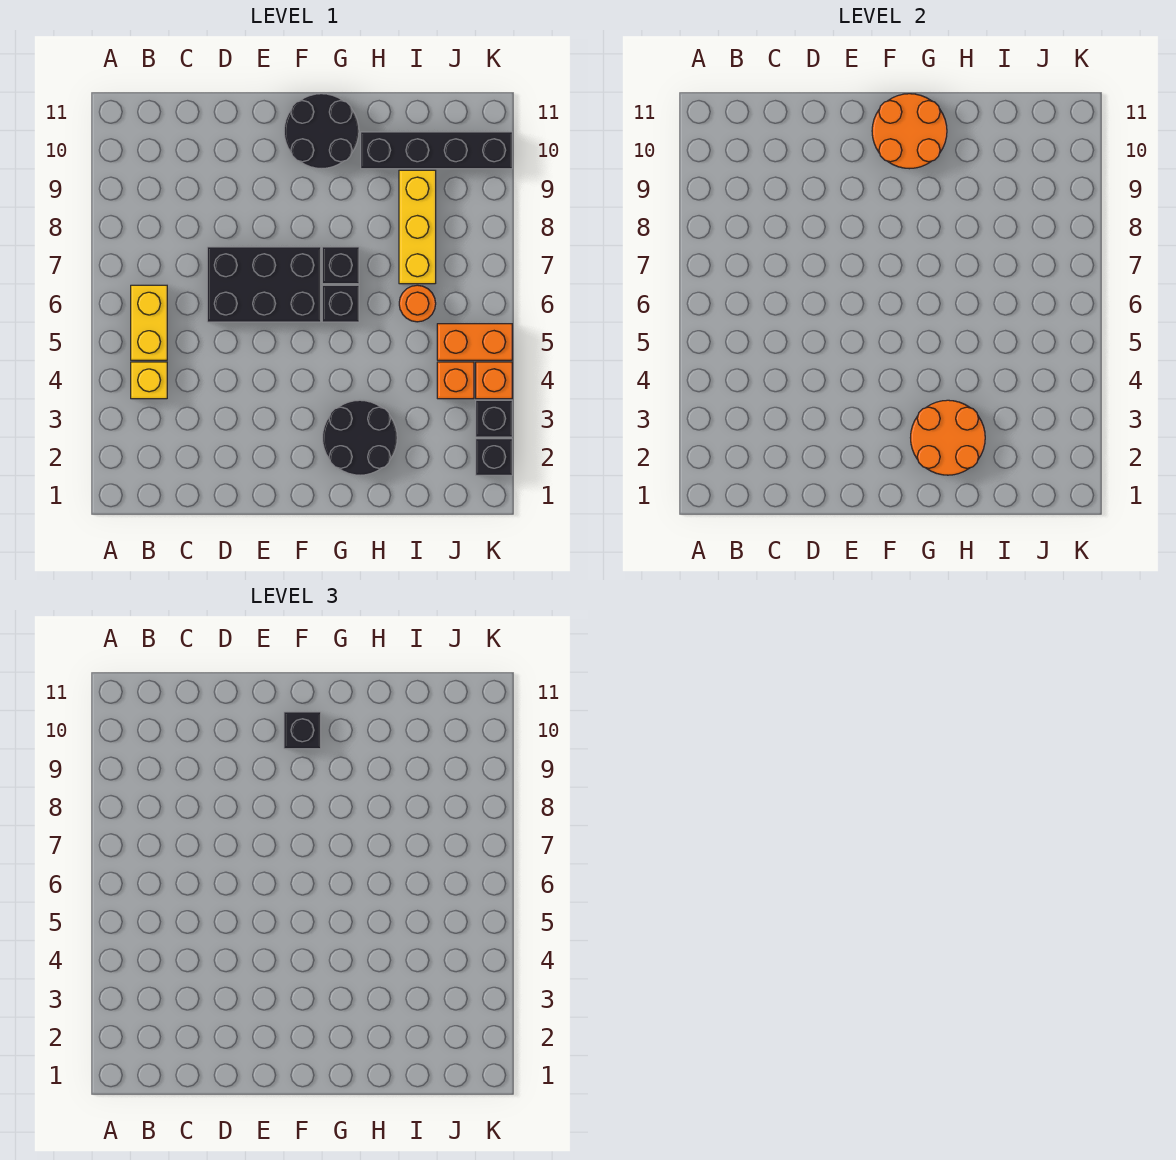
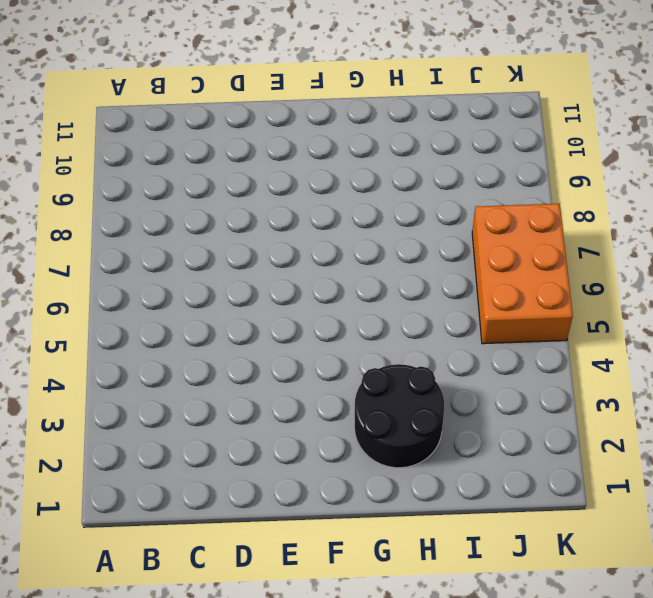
orange 2x3 brick [472,204,573,344] -> orange 1x2 brick [437,324,512,360]
none -> yellow 1x1 brick [131,362,167,399]
none -> yellow 1x2 brick [131,285,167,360]
none -> black 2x3 brick [207,247,321,322]

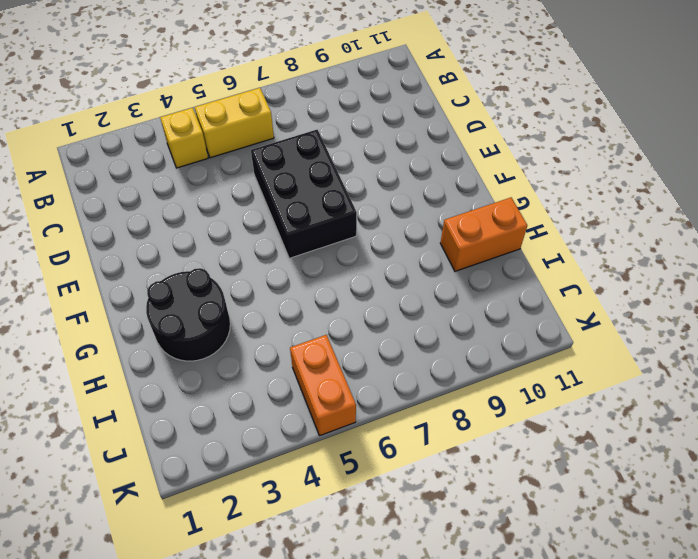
orange 1x2 brick [440,197,527,271] -> black 1x4 brick [361,132,512,169]
none -> black 2x2 round brick [284,94,359,169]
none -> black 1x1 brick [322,285,359,322]
none -> black 1x1 brick [322,247,359,284]

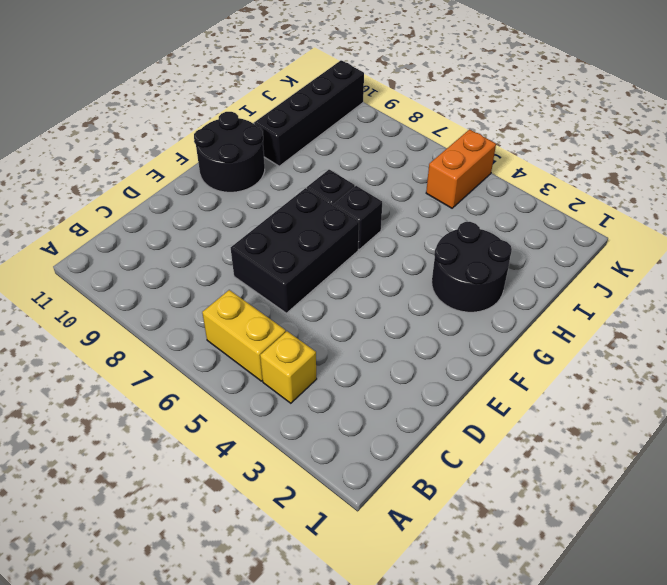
none -> orange 1x1 round brick [399,285,436,322]
none -> yellow 1x3 brick [399,170,436,284]
none -> orange 1x1 brick [437,362,474,399]

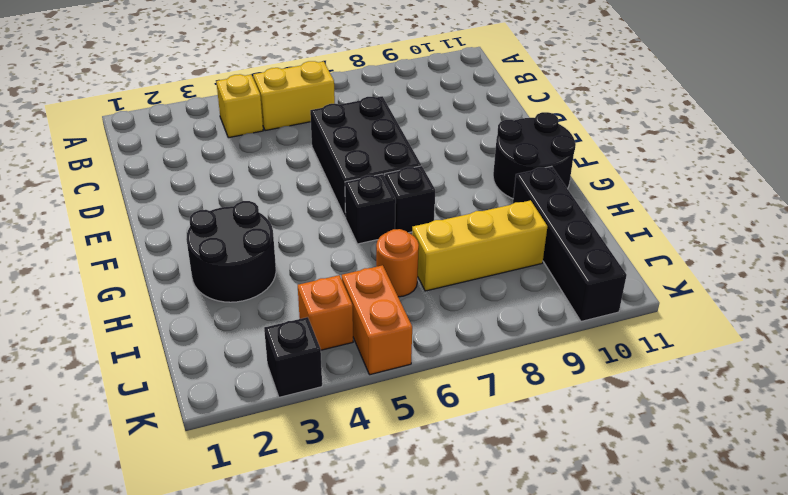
none -> black 1x1 brick [476,439,512,475]
none -> orange 1x1 brick [476,362,512,399]
none -> orange 2x2 round brick [872,94,947,169]

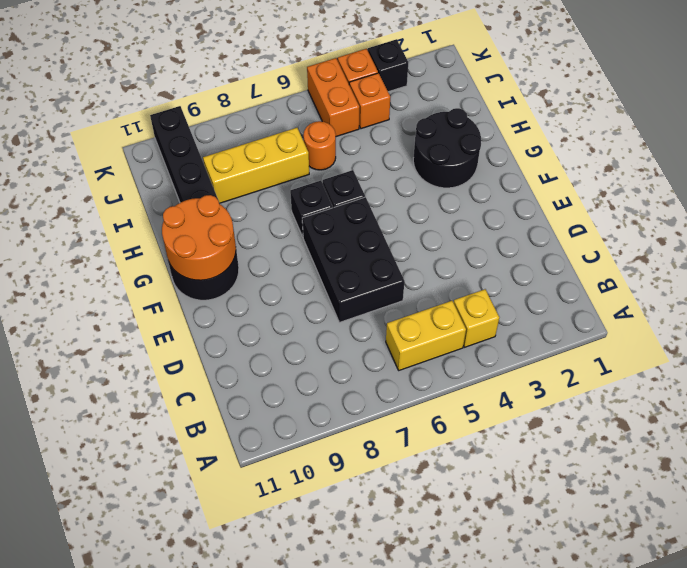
none -> black 1x1 brick [476,439,512,475]
none -> orange 2x2 round brick [911,400,985,475]
none -> black 1x1 brick [284,712,321,749]

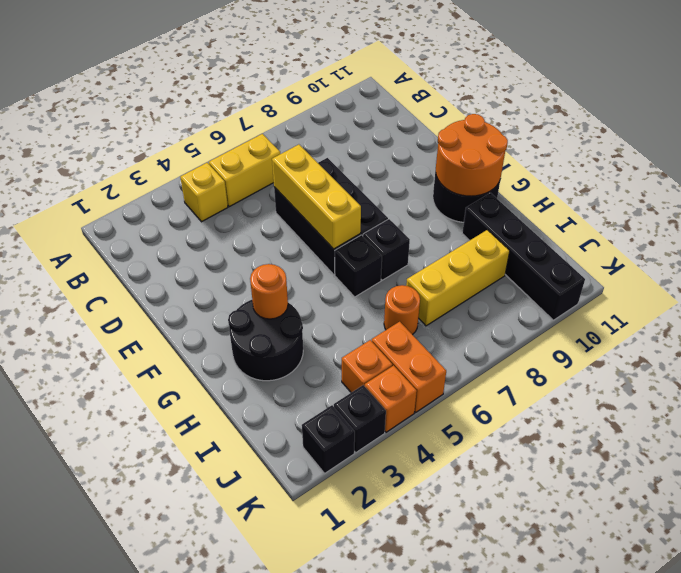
yellow 1x3 brick [272,144,361,249] -> none
orange 1x1 round brick [250,264,288,319] -> orange 2x2 round brick [911,400,985,475]
none -> black 1x1 brick [284,712,321,749]

